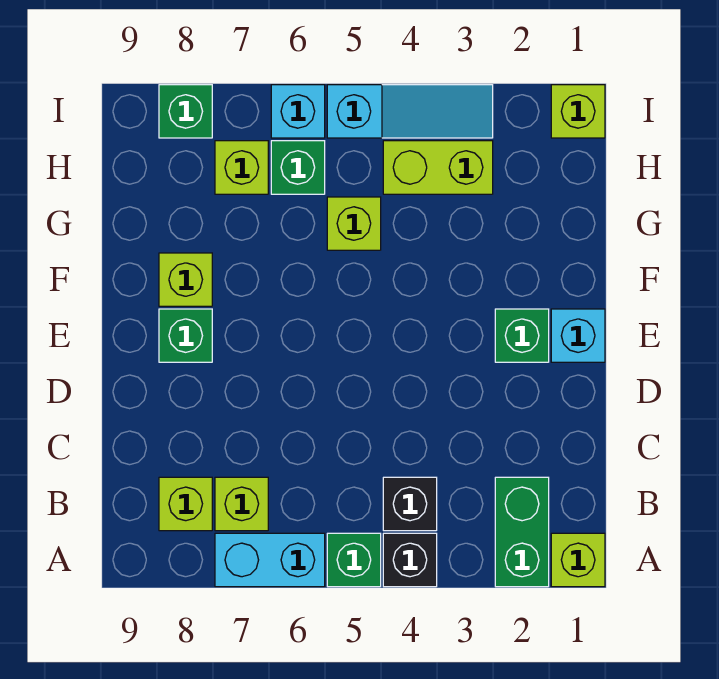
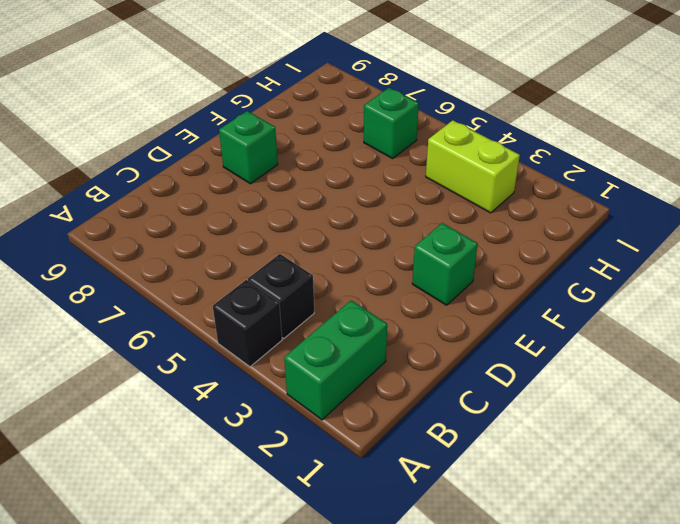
none -> lime 1x1 brick [551,533,605,587]
none -> green 1x1 brick [327,533,381,587]
none -> cyan 1x2 brick [215,533,325,587]

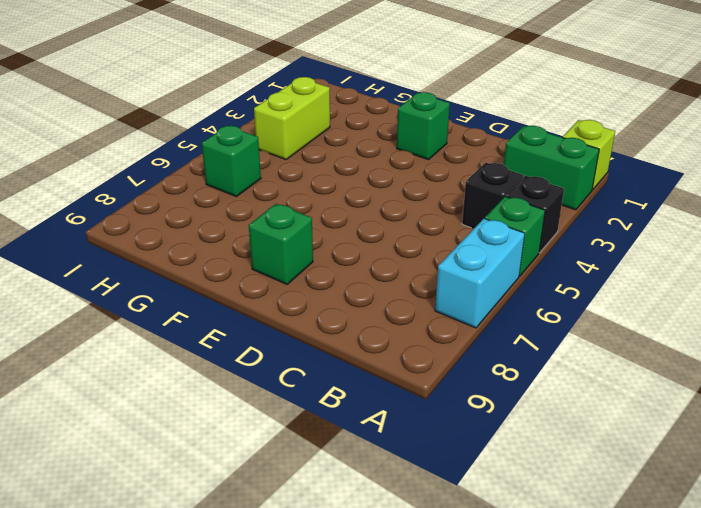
none -> lime 1x1 brick [215,477,268,531]
none -> lime 1x1 brick [159,477,212,531]
none -> cyan 1x1 brick [551,309,605,362]

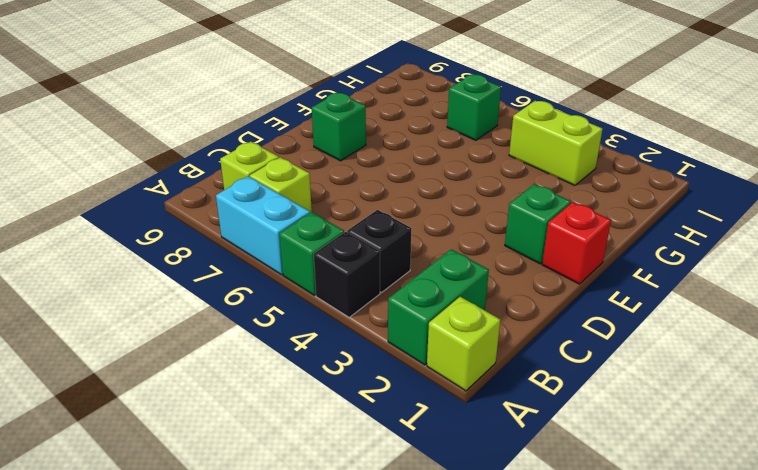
red 1x1 brick [542,202,611,284] -> cyan 1x1 brick [551,309,605,362]
none -> lime 1x1 brick [159,253,212,306]
none -> lime 1x1 brick [327,197,381,250]
none -> lime 1x1 brick [215,141,268,194]

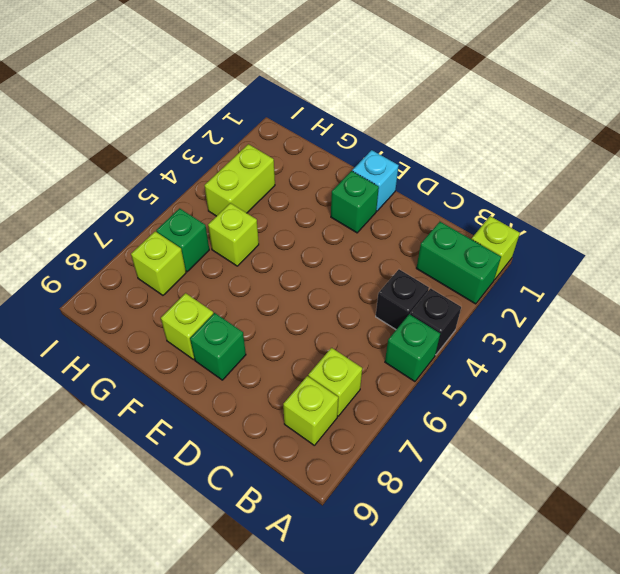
none -> cyan 1x2 brick [215,533,325,587]
none -> lime 1x1 brick [551,85,605,138]
none -> cyan 1x3 slope [327,85,493,138]

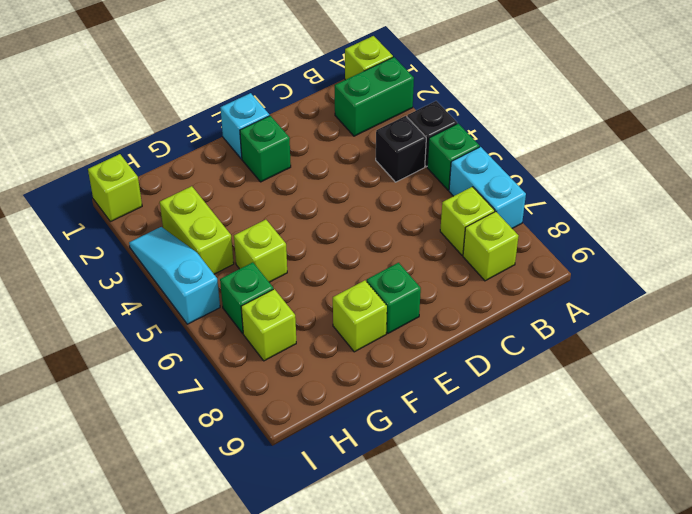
none -> cyan 1x1 brick [271,85,325,138]
none -> green 1x1 brick [159,85,212,138]

